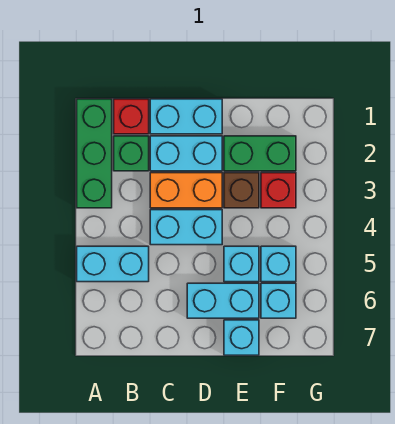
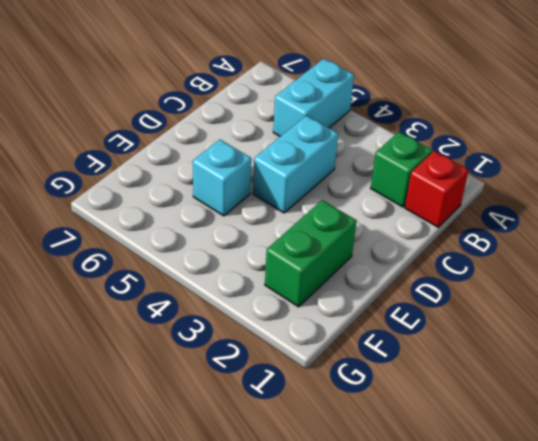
none -> green 1x3 brick [77,99,112,208]
none -> cyan 1x2 brick [150,99,222,134]
none -> cyan 1x2 brick [150,136,222,171]

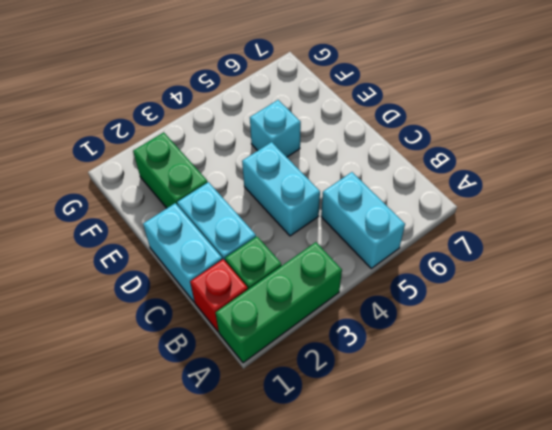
none -> orange 1x2 brick [150,173,222,208]
none -> cyan 1x2 brick [187,283,259,318]
none -> brown 1x1 brick [224,173,259,208]

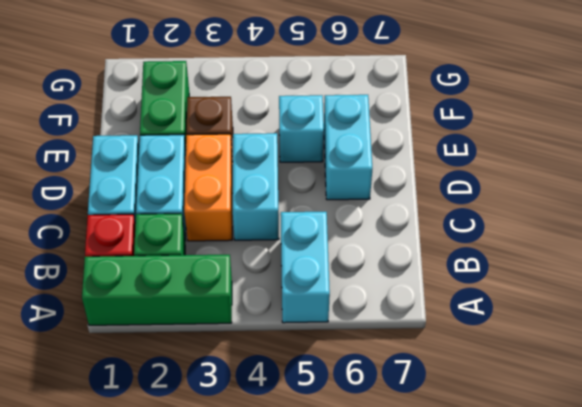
none -> cyan 1x1 brick [224,320,259,355]
none -> red 1x1 brick [261,173,296,208]
none -> cyan 1x1 brick [261,246,296,282]

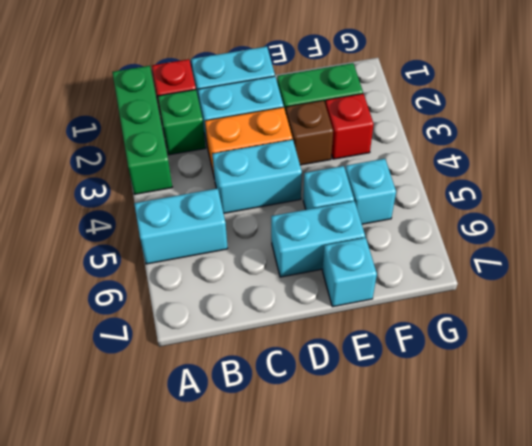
none -> cyan 1x1 brick [261,283,296,318]

